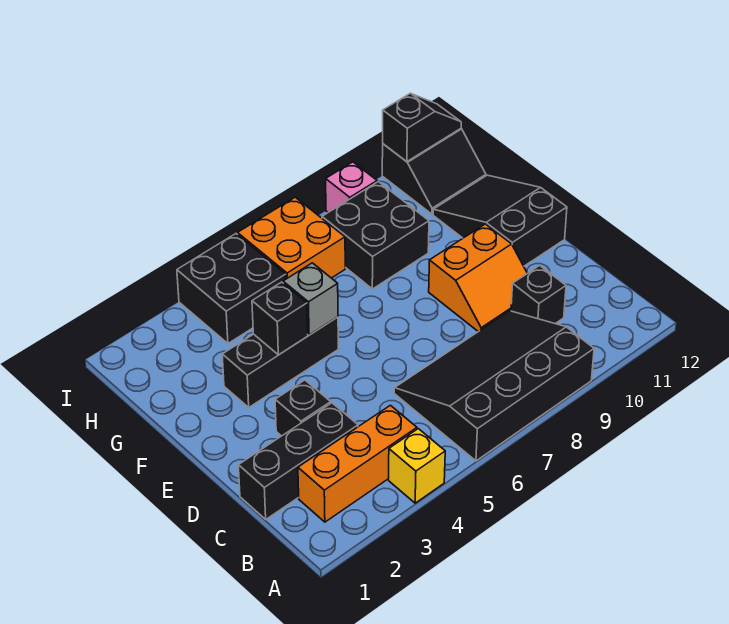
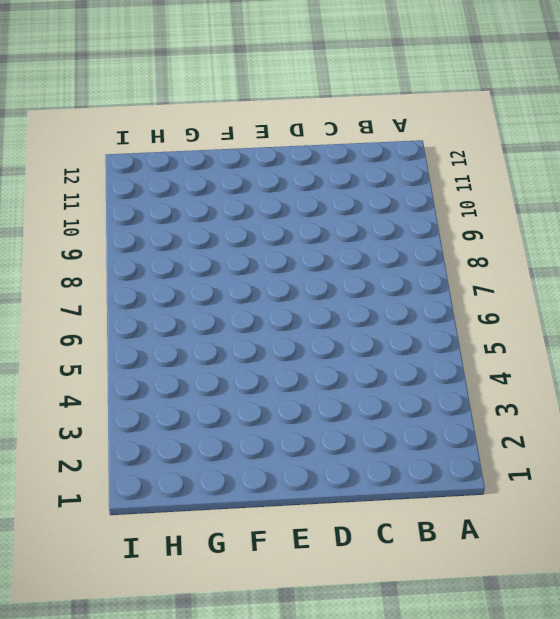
none -> yellow 1x1 brick [389,429,445,503]
none -> black 3x4 slope [394,311,594,461]
none -> orange 1x3 brick [298,405,417,522]

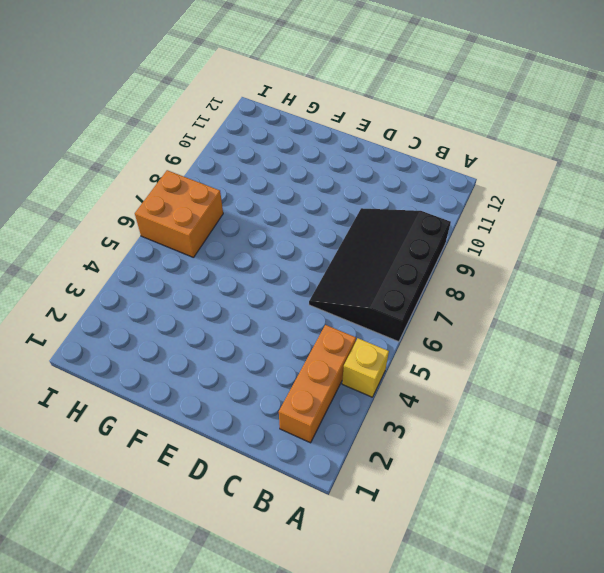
none -> black 1x3 brick [238,403,358,519]
none -> black 1x1 brick [511,265,566,324]
none -> black 1x1 brick [275,380,331,436]

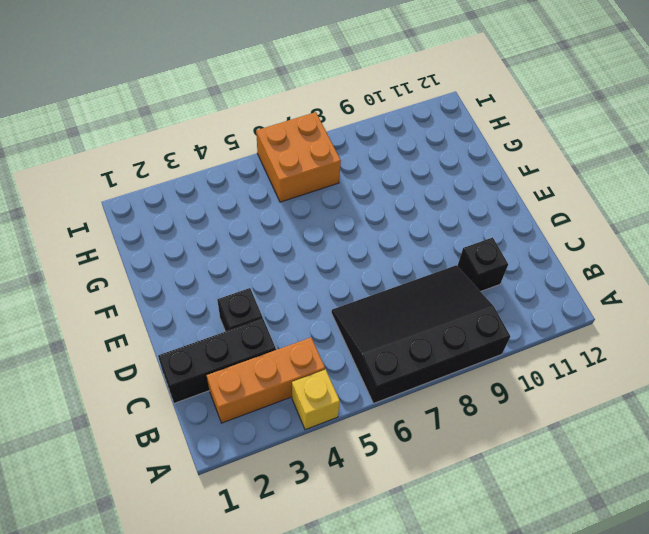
none -> orange 2x2 slope [429,224,527,332]
none -> black 2x3 slope [433,175,567,266]
none -> black 1x3 brick [222,317,338,407]

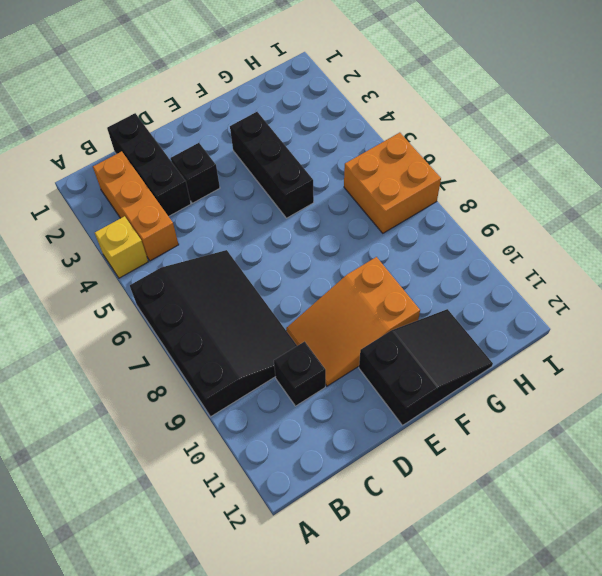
orange 2x3 slope [286,257,420,386] -> orange 2x2 slope [429,224,527,332]
none -> black 2x2 brick [322,182,429,289]
none -> black 2x2 brick [177,234,286,343]
none -> black 2x2 slope [382,129,486,214]

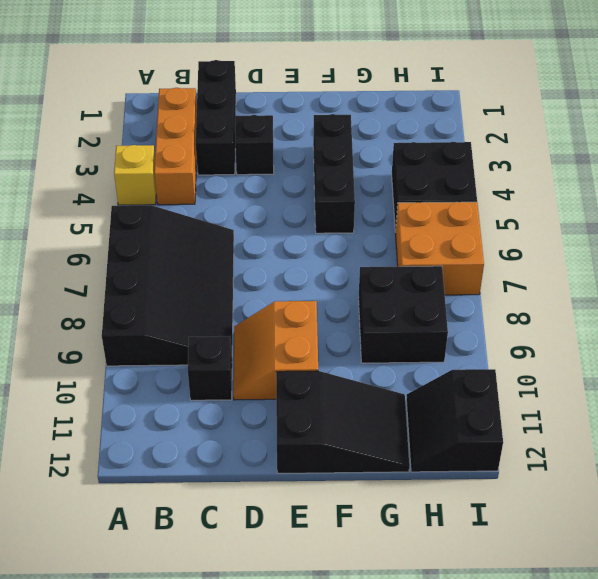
none -> pink 1x1 brick [326,162,377,212]
none -> black 1x1 brick [252,282,308,355]
none -> grey 1x1 brick [283,263,338,335]

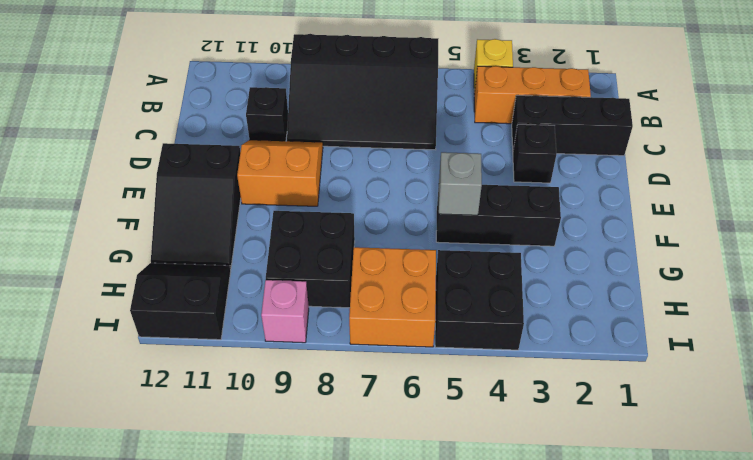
none -> black 1x1 brick [252,282,308,355]
none -> black 1x2 slope [383,93,461,162]

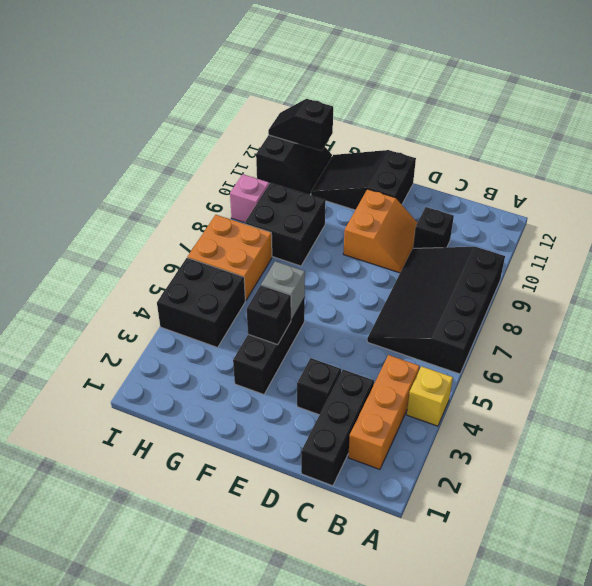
black 1x2 slope [268,99,333,151] -> black 1x2 slope turned to [383,93,461,162]

